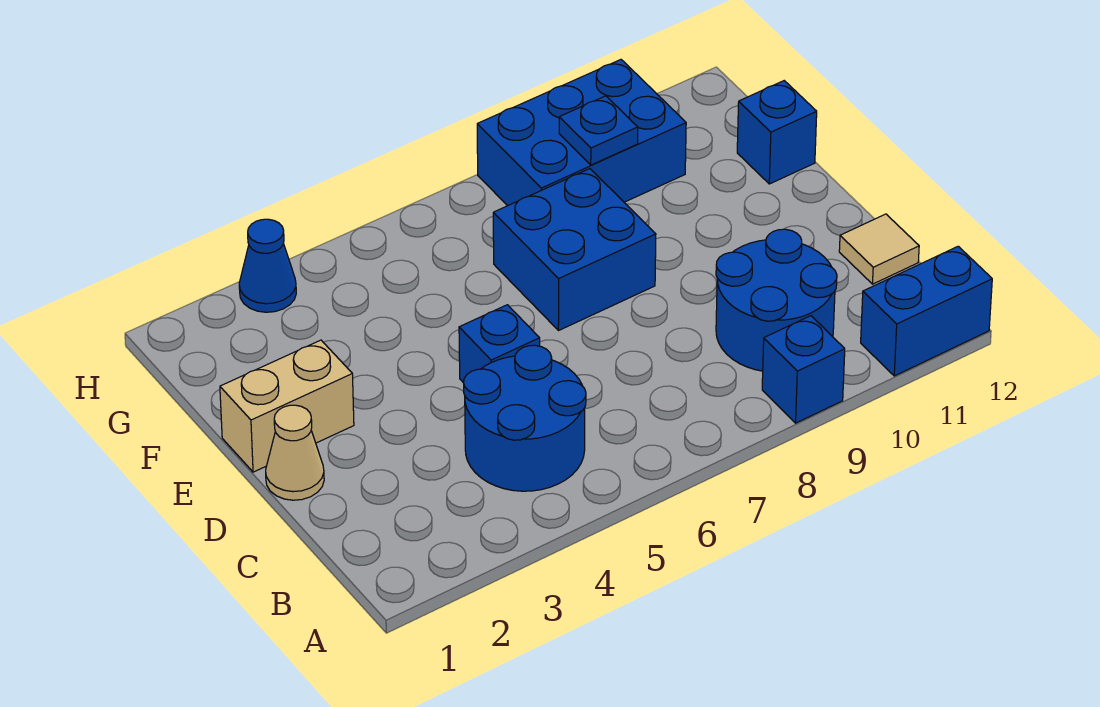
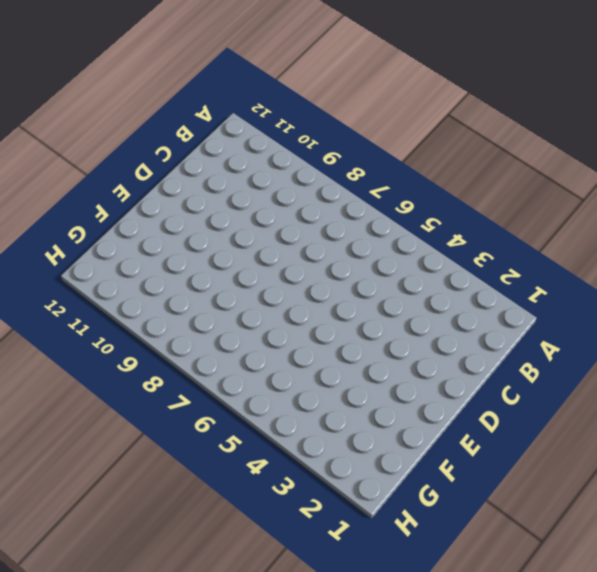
none -> blue 1x1 brick [762,316,845,423]
none -> blue 1x2 brick [861,246,992,376]
none -> blue 2x2 round brick [464,345,586,491]

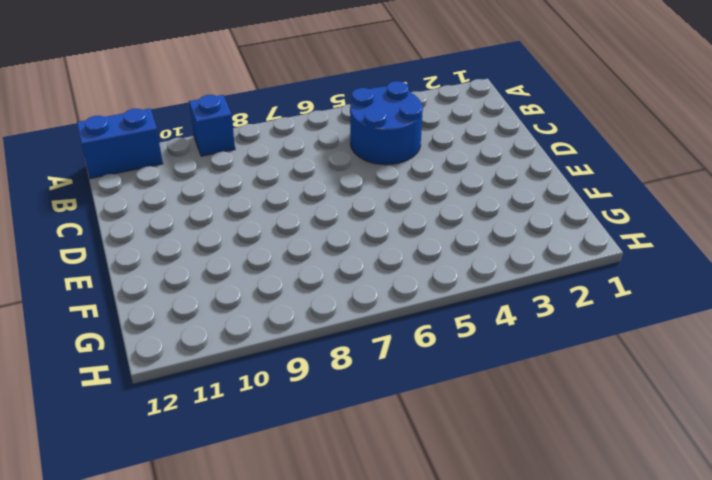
none -> blue 2x2 round brick [716,229,837,371]
none -> tan 1x1 tile [839,214,919,284]
none -> tan 1x1 cone [266,405,324,500]

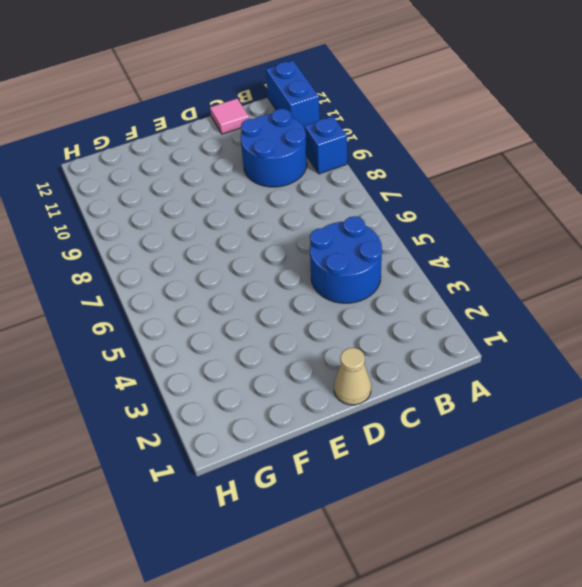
pink 1x1 tile [210,99,249,134] -> tan 1x1 tile [839,214,919,284]
none -> blue 1x1 brick [459,305,540,383]
none -> tan 1x2 brick [220,340,354,472]
none -> blue 2x2 brick [493,169,656,331]

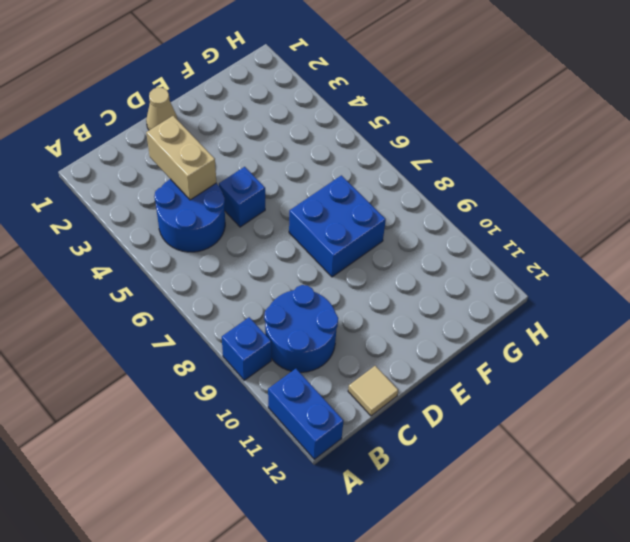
tan 1x2 brick [146,116,216,200] -> tan 1x2 brick moved to [220,340,354,472]
none -> blue 1x1 brick [737,81,817,184]
none -> blue 2x3 brick [477,60,686,206]
none -> blue 1x1 cone [239,219,296,312]

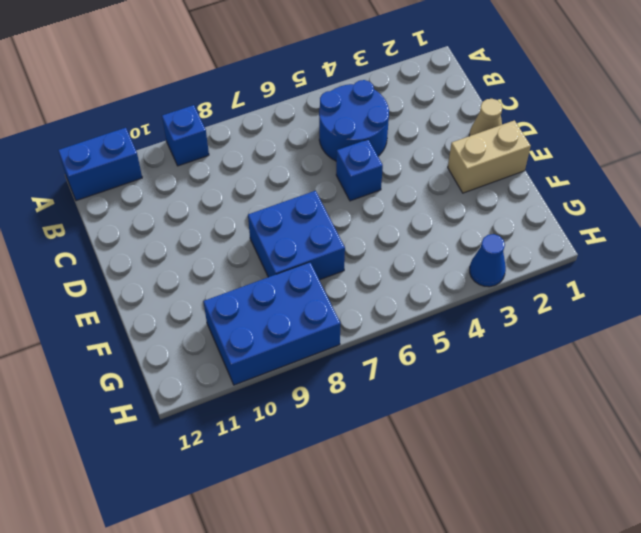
none -> blue 2x2 round brick [716,229,837,371]
none -> tan 1x1 tile [839,214,919,284]
none -> blue 1x1 brick [737,81,817,184]

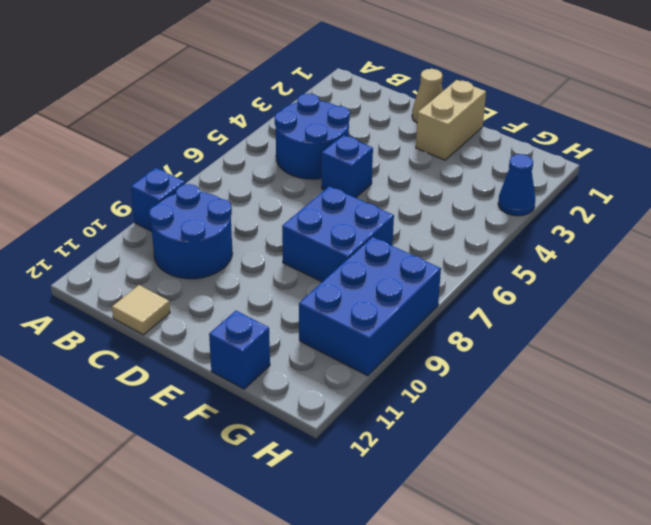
none -> blue 1x2 brick [861,246,992,376]
none -> blue 1x1 plate [559,96,638,165]

